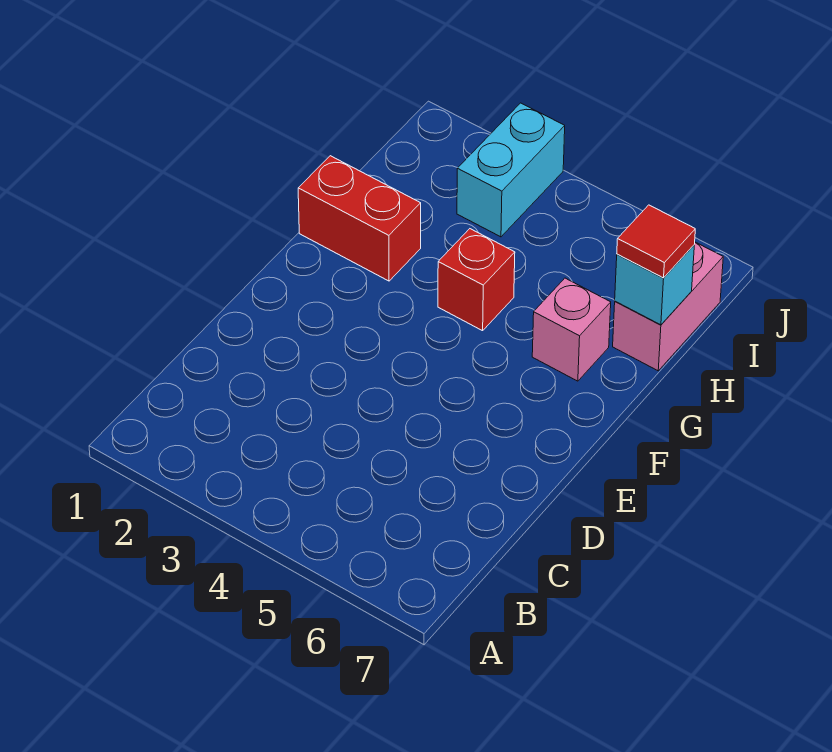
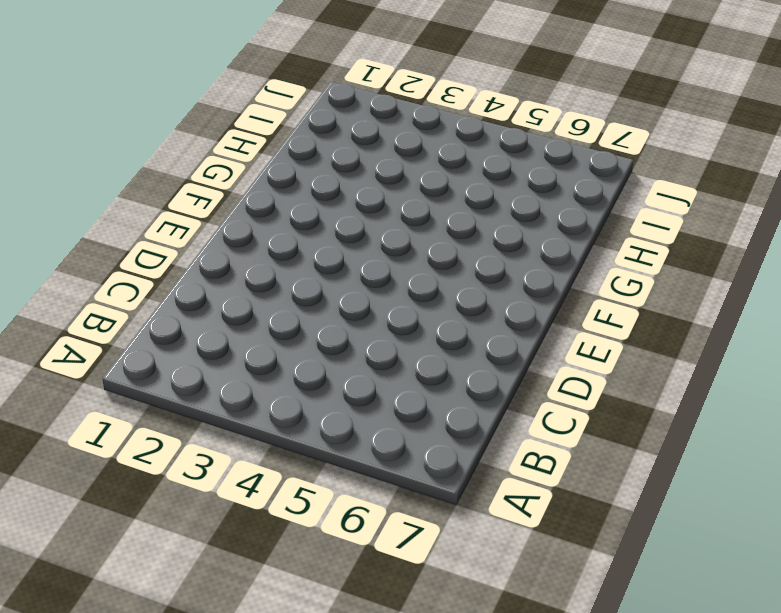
none -> red 1x2 brick [298,156,421,281]
none -> red 1x1 brick [438,229,515,331]

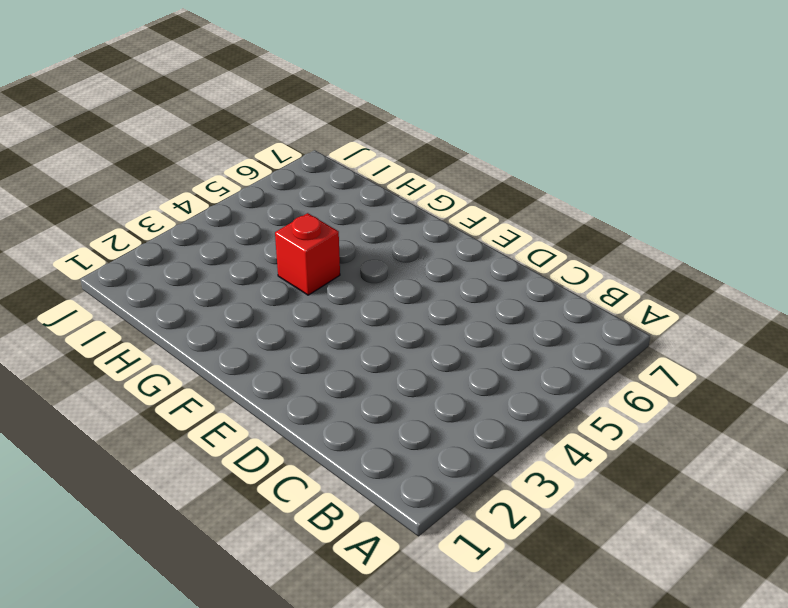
none -> red 1x2 brick [298,156,421,281]
none -> pink 1x1 brick [532,278,611,381]

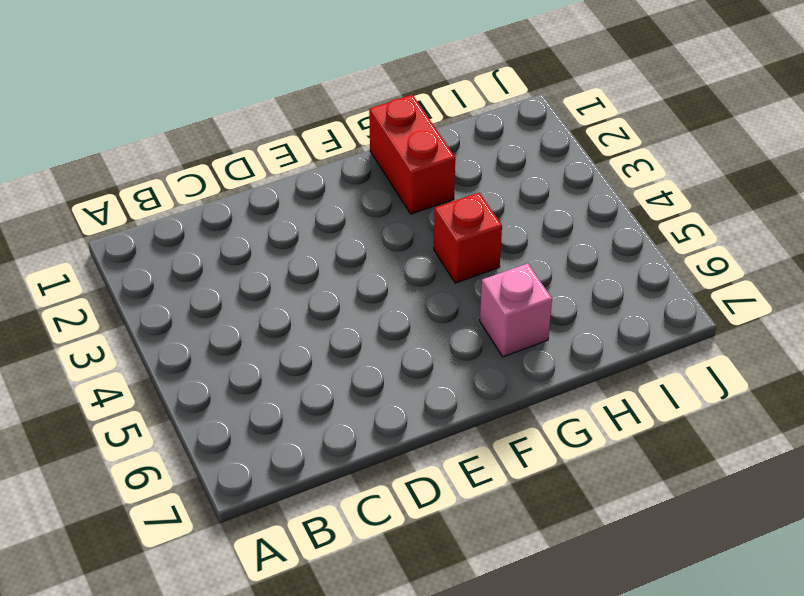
none -> pink 1x2 brick [613,242,723,371]
none -> cyan 1x2 brick [457,103,565,237]

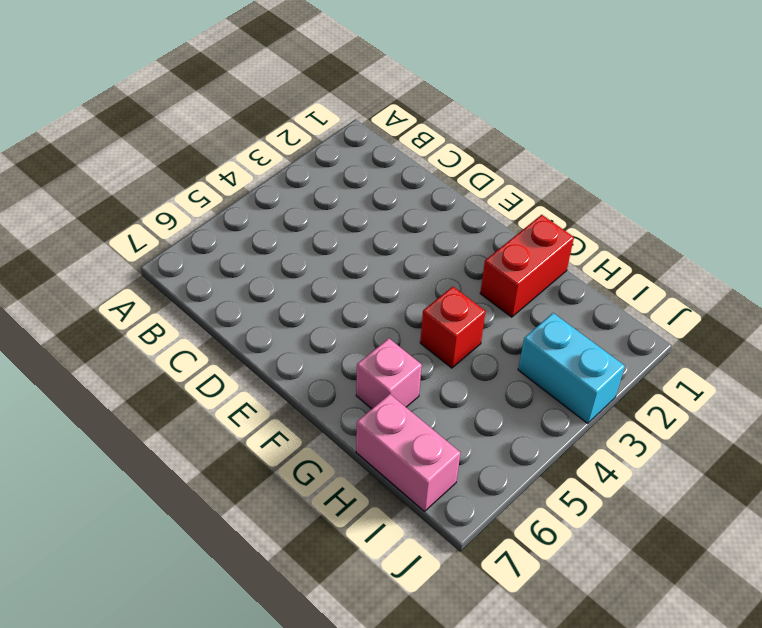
none -> cyan 1x1 brick [615,245,694,325]
none -> red 1x1 tile [617,205,695,278]

